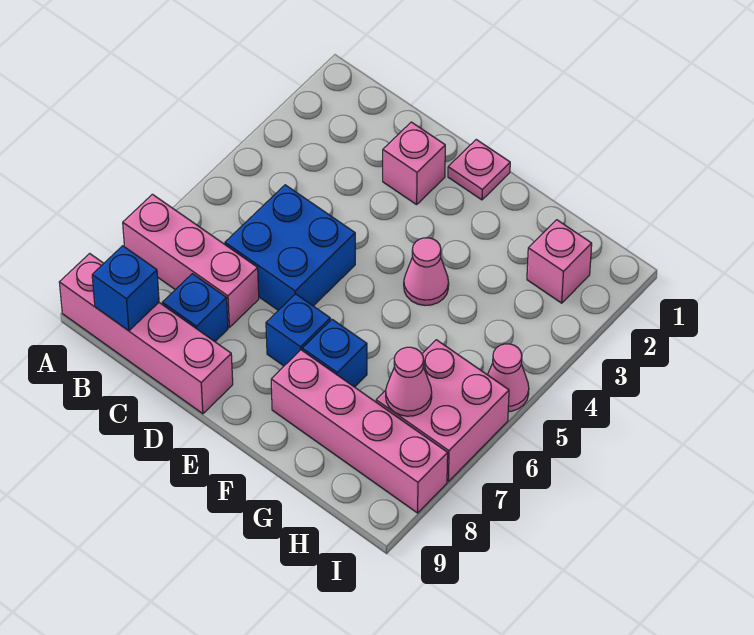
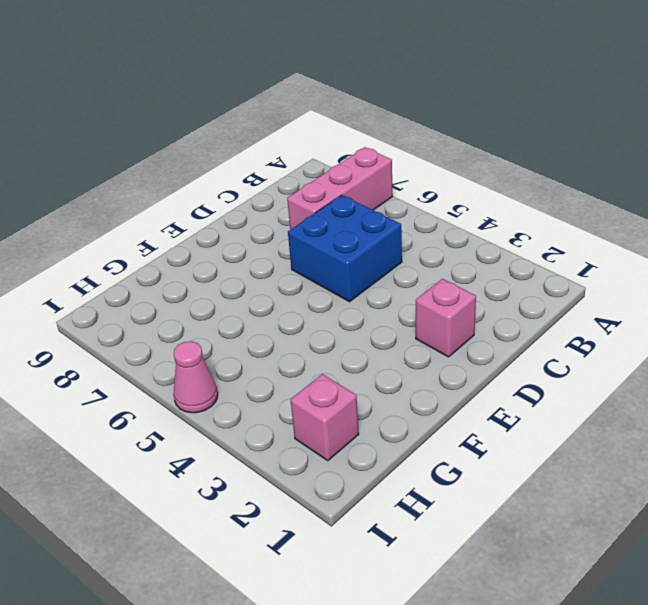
none -> pink 1x4 brick [59,254,233,414]
none -> blue 1x1 brick [162,274,228,341]
none -> pink 1x1 plate [448,140,510,200]

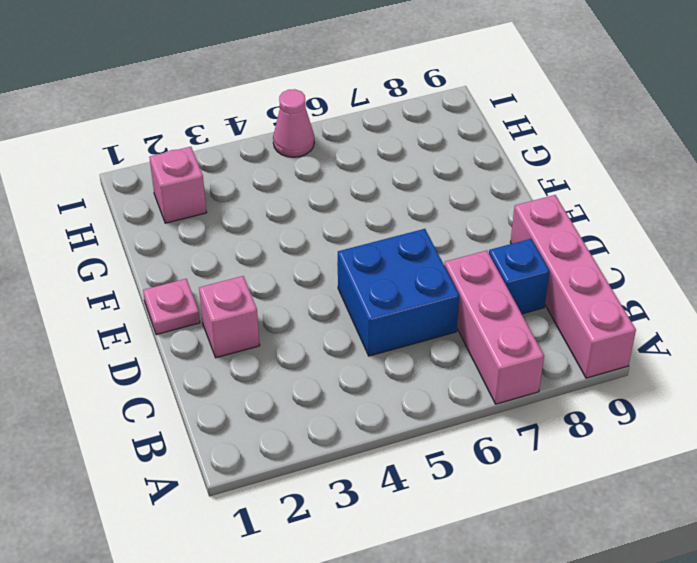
none -> blue 1x1 brick [266,294,330,366]
none -> pink 1x1 cone [404,238,449,305]
none -> blue 1x1 brick [302,319,367,387]

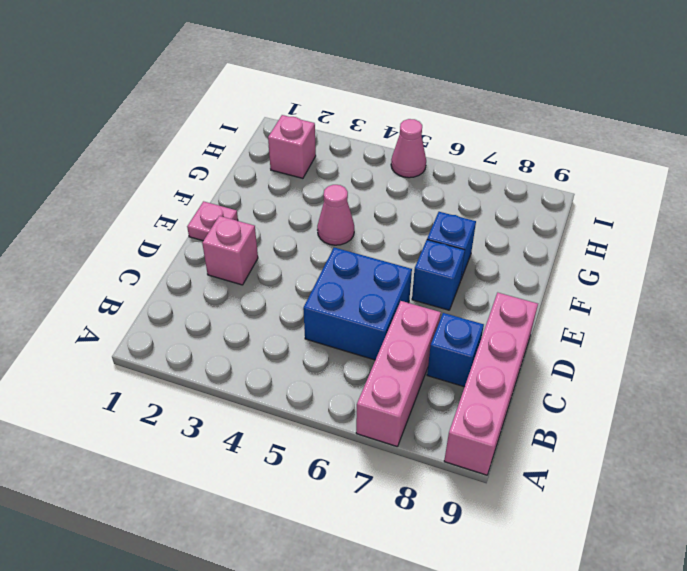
none -> pink 1x4 brick [271,350,448,513]
none -> pink 2x2 brick [376,340,509,481]
none -> blue 1x1 brick [92,246,159,331]

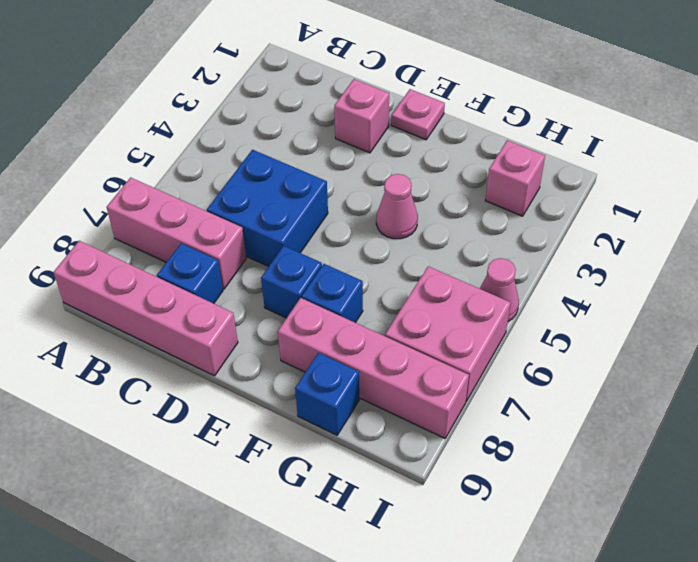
blue 1x1 brick [295,353,359,435] -> blue 1x1 brick moved to [92,246,159,331]
none -> pink 1x1 cone [386,347,432,416]

